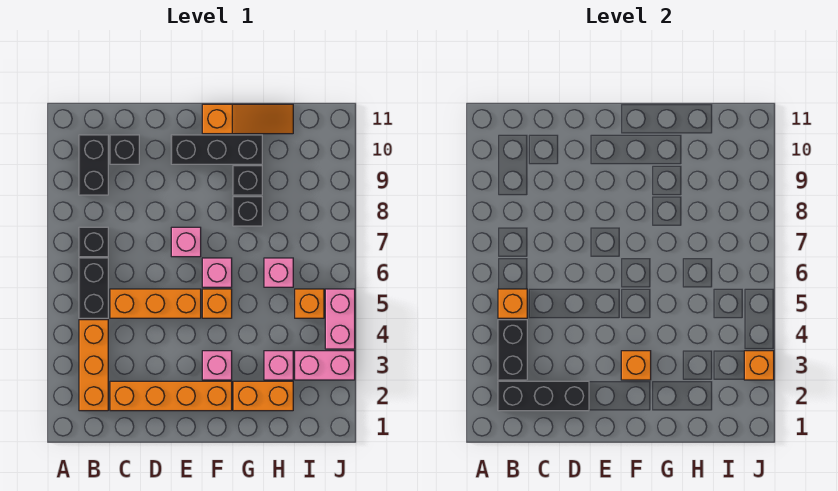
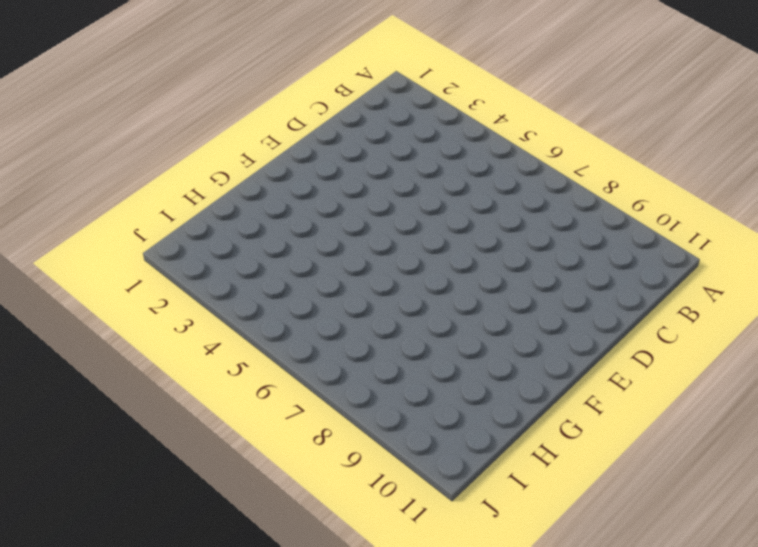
none -> orange 1x3 brick [79,320,108,411]
none -> black 1x2 brick [79,258,108,318]
none -> black 1x1 brick [79,227,108,257]

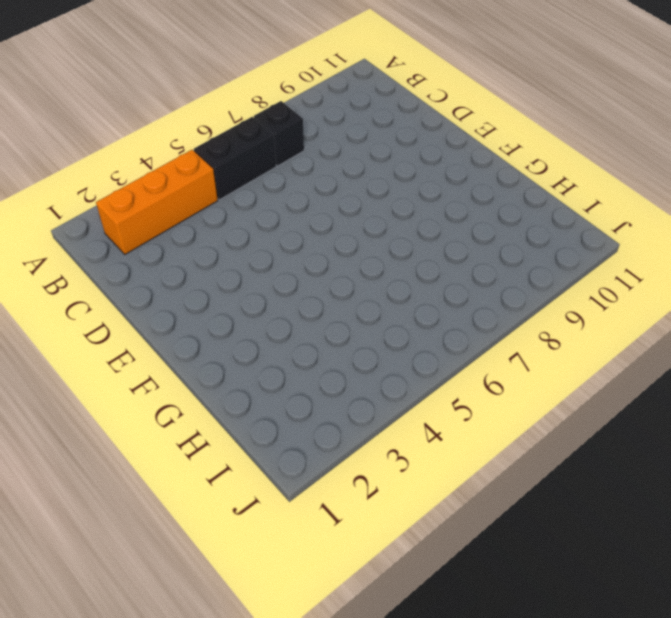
none -> black 1x2 brick [79,135,108,195]
none -> orange 1x4 brick [110,381,232,411]
none -> orange 1x3 brick [110,289,201,318]

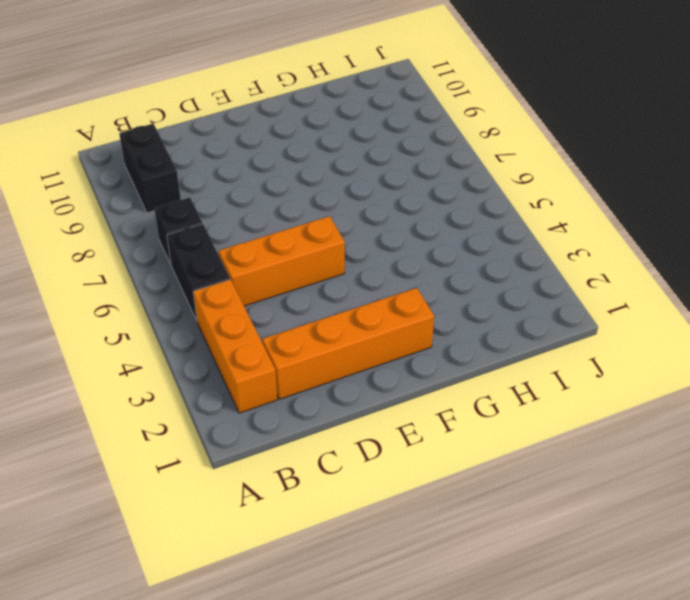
none -> black 1x1 brick [110,135,139,164]
none -> pink 1x1 brick [171,227,201,257]
none -> black 1x3 brick [171,135,262,164]

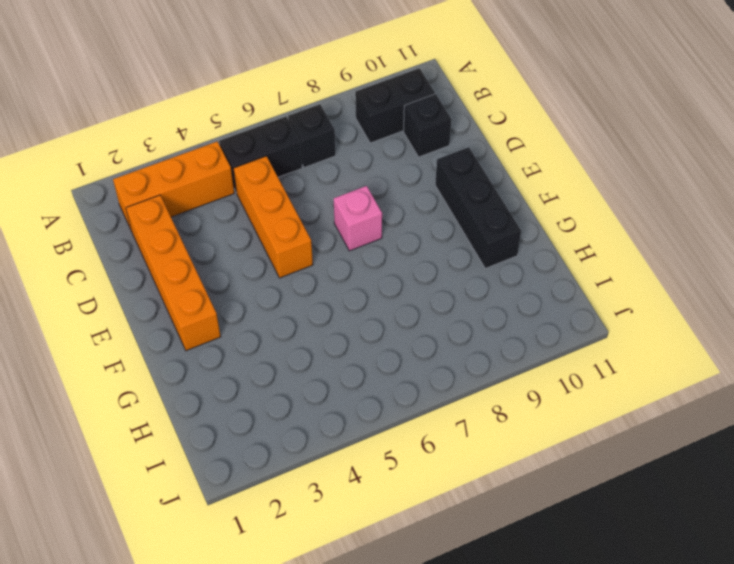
none -> pink 1x1 brick [202,351,232,380]
none -> orange 1x1 brick [202,289,232,318]
none -> pink 1x1 brick [202,258,232,287]

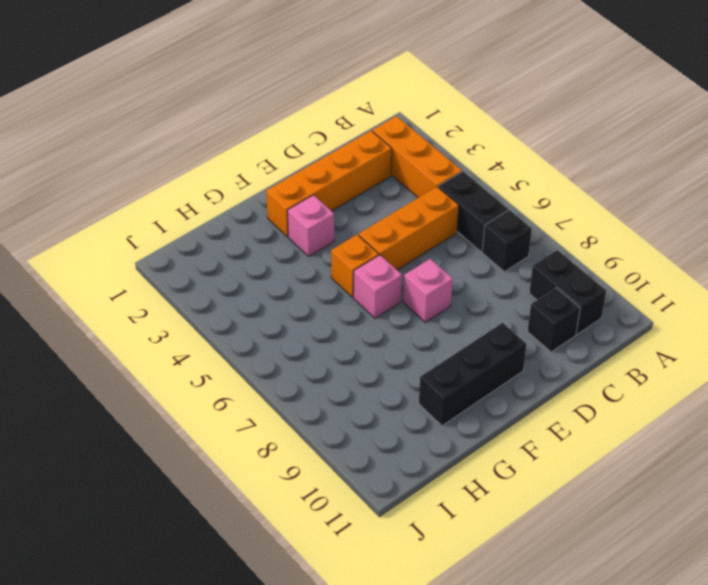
none -> orange 1x3 slope [202,104,293,134]
none -> orange 1x2 brick [233,381,293,411]
none -> black 1x1 brick [233,197,262,226]

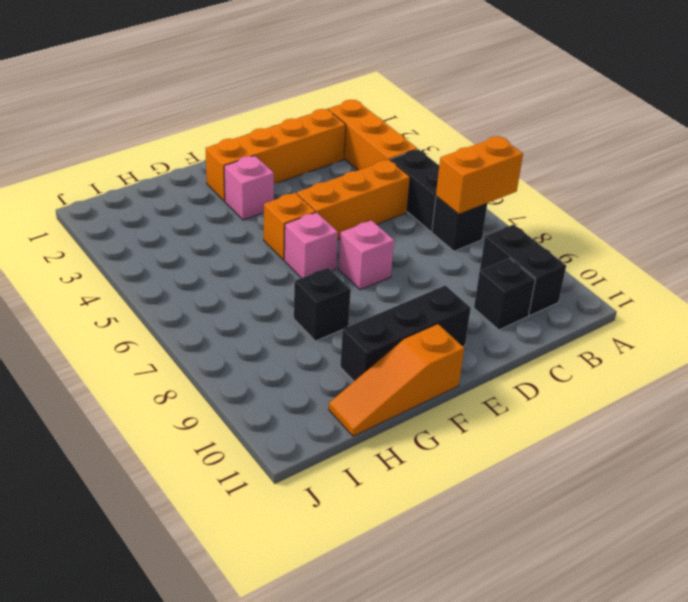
orange 1x2 brick [436,136,523,214] -> orange 1x2 brick moved to [233,381,293,411]
none -> black 1x1 brick [233,166,262,195]
none -> pink 1x1 brick [264,351,293,380]
none -> pink 1x1 brick [264,258,293,287]

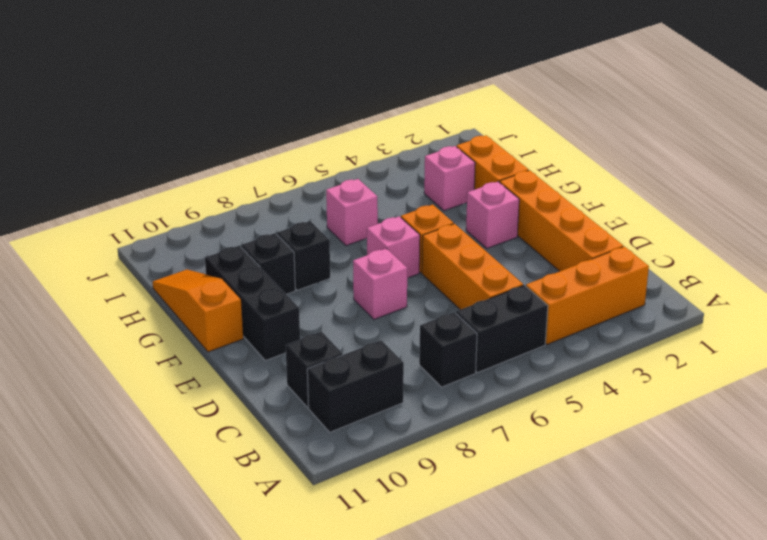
none -> pink 1x2 brick [295,351,355,380]
none -> orange 1x1 brick [295,289,324,318]
none -> pink 1x2 brick [325,289,355,349]

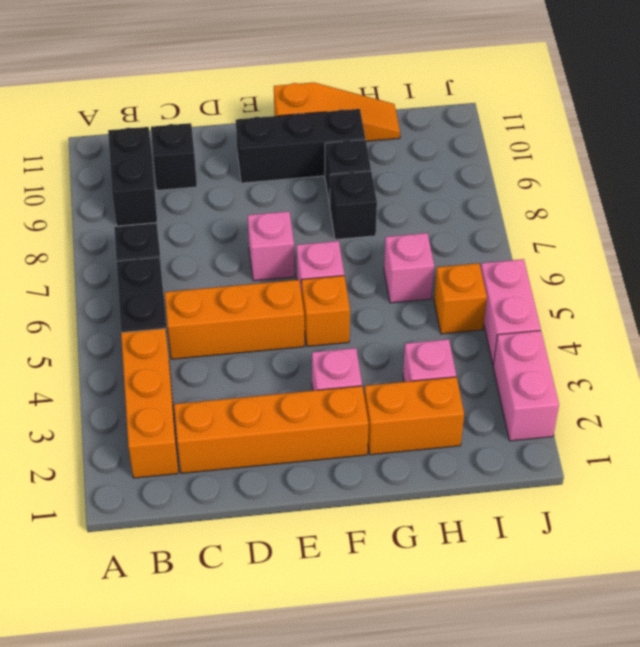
pink 1x2 brick [493,331,559,441] -> pink 1x2 brick turned to [295,351,355,380]
none -> black 1x3 brick [498,381,589,411]
none -> black 1x2 brick [498,320,527,380]
none -> orange 1x1 brick [498,289,527,318]

